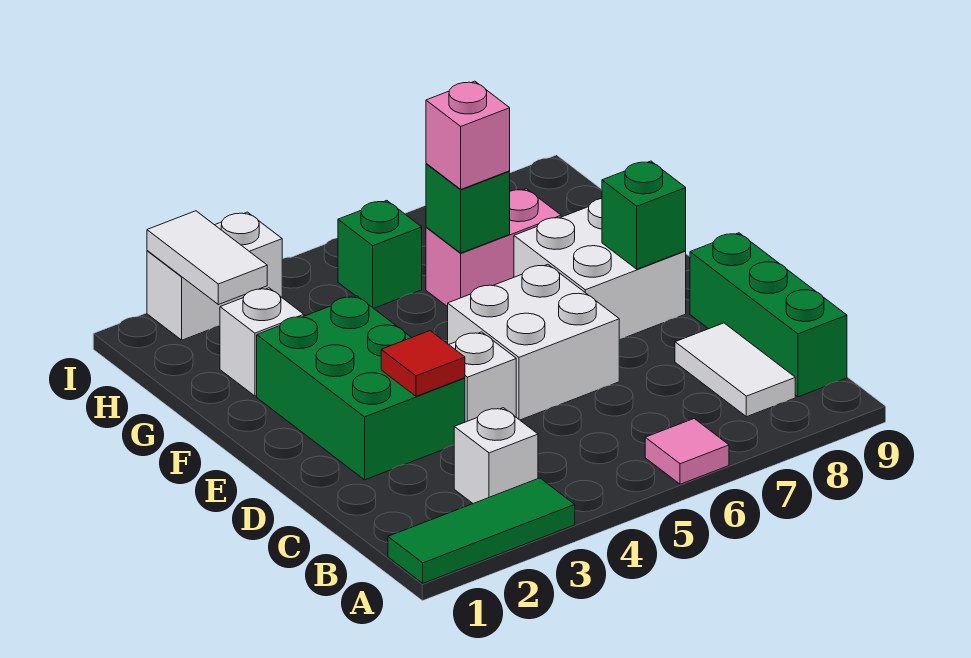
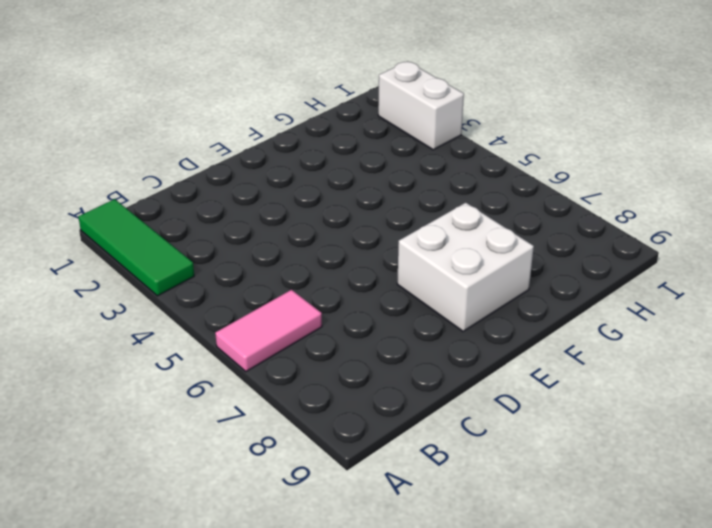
pink 1x2 tile [215,290,322,371] -> pink 1x1 tile [645,419,729,484]
none -> white 1x1 brick [454,408,538,503]
none -> white 1x2 tile [675,323,795,417]
none -> green 1x3 brick [690,233,847,397]

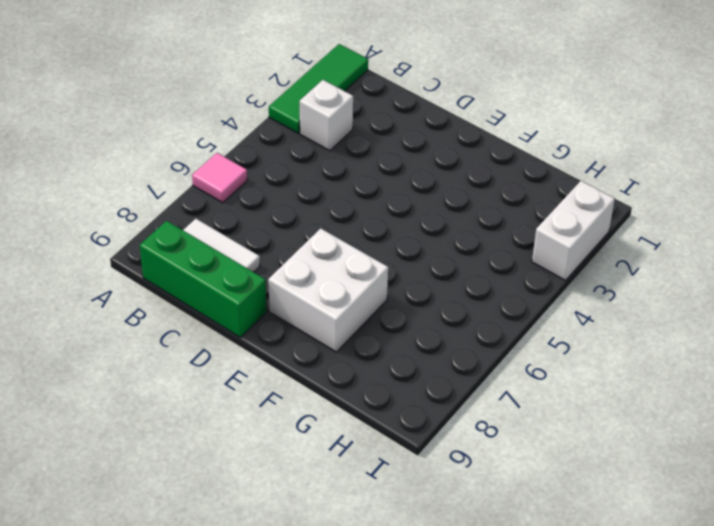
none -> green 2x3 brick [257,296,465,480]
none -> white 1x1 brick [449,332,516,422]
none -> white 2x2 brick [448,265,619,420]

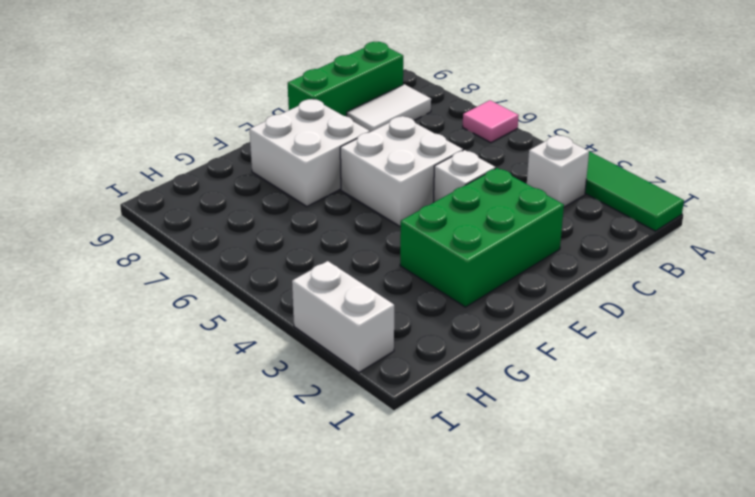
none -> white 1x1 brick [220,288,304,396]
none -> pink 1x2 brick [426,189,561,307]
none -> green 1x1 brick [338,201,422,308]

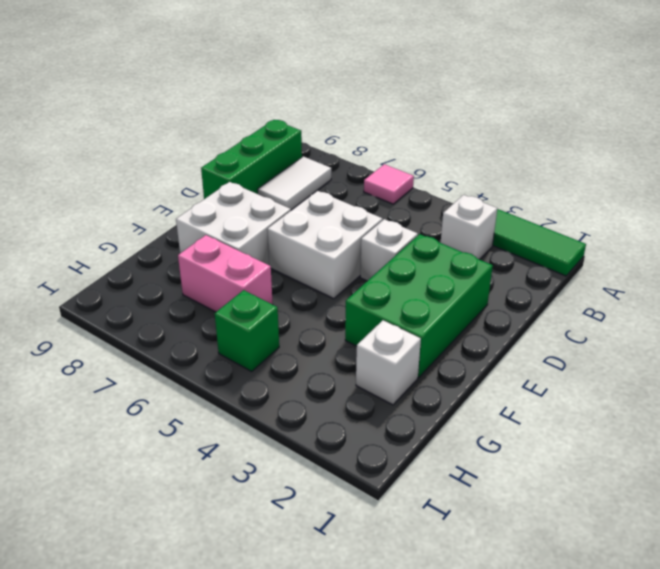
none -> white 1x2 brick [147,212,282,340]
none -> red 1x1 tile [381,331,465,396]
none -> green 1x1 brick [602,161,686,269]

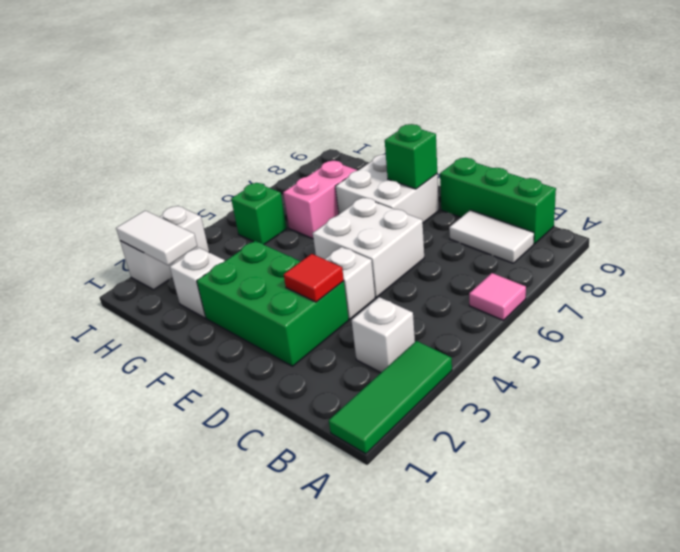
none -> green 1x1 brick [426,163,510,253]
none -> pink 1x1 brick [426,81,510,189]

